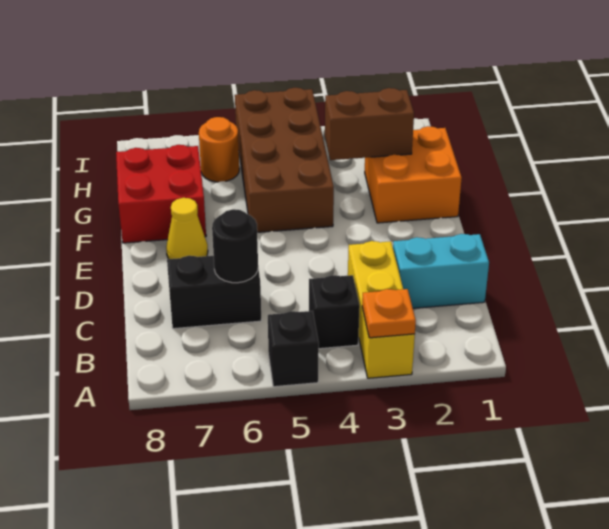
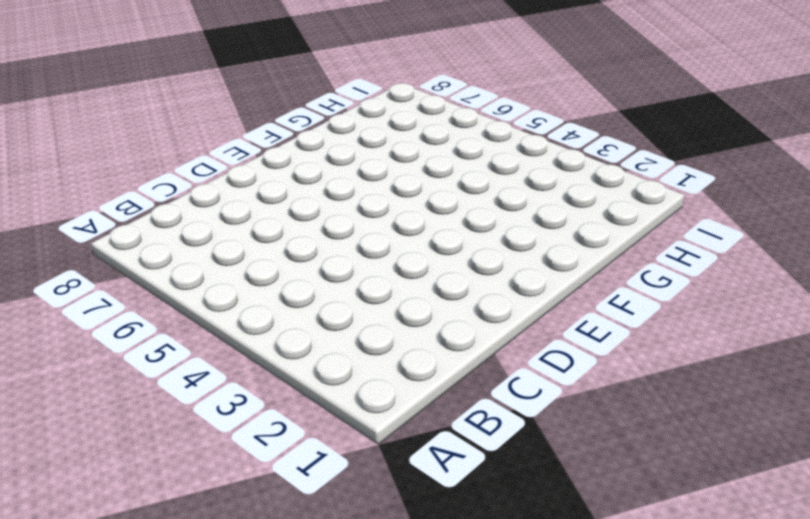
none -> yellow 1x3 brick [348,241,415,378]
none -> black 1x1 brick [268,311,319,387]
none -> black 1x1 brick [309,275,360,349]

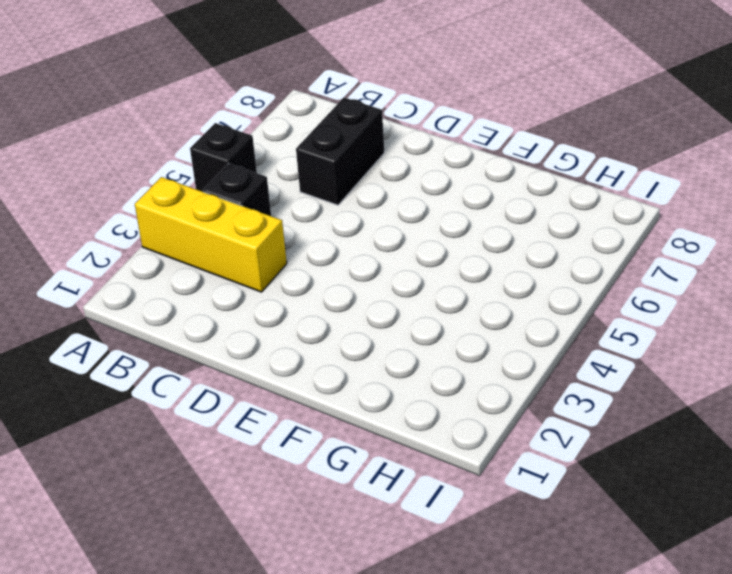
none -> cyan 1x2 brick [393,234,489,308]
none -> yellow 1x1 cone [166,198,208,259]
none -> orange 2x2 brick [365,126,462,223]

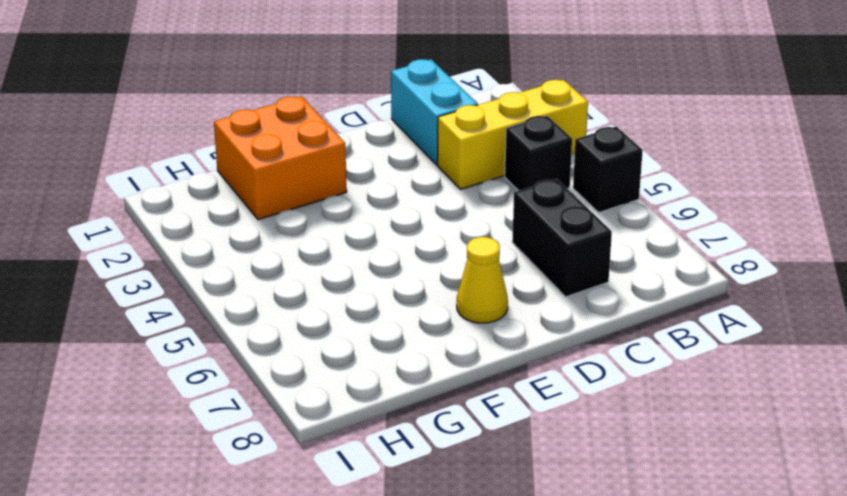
none -> brown 2x4 brick [235,88,334,232]
none -> red 2x2 brick [116,145,206,243]
none -> orange 1x1 round brick [199,117,239,182]

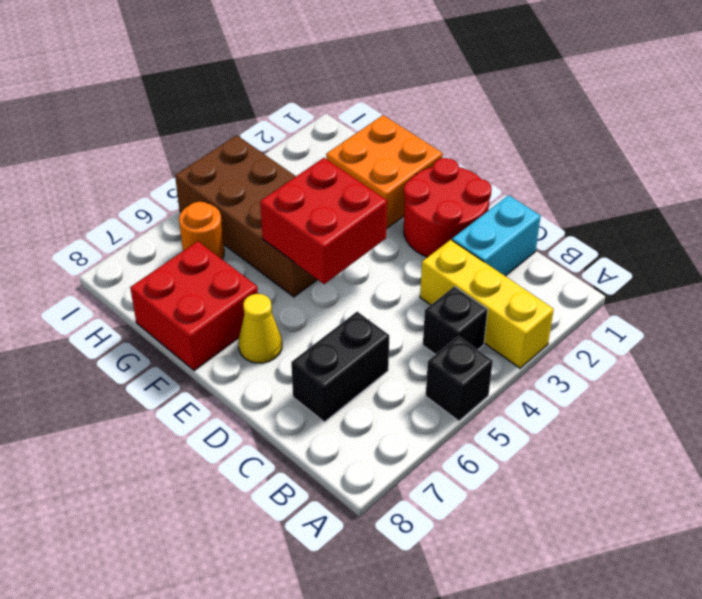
red 2x2 round brick [404,158,492,257] -> none
red 2x2 brick [260,158,387,284] -> none
none -> orange 1x1 plate [362,289,416,338]
none -> black 1x1 round brick [212,209,258,283]
none -> brown 1x2 brick [325,88,414,160]

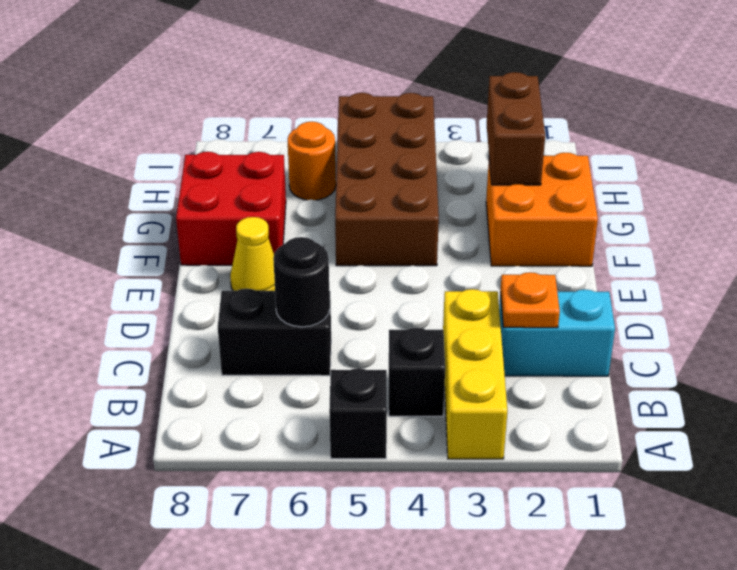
orange 1x1 plate [500,272,560,328] -> orange 1x1 plate moved to [362,289,416,338]
brown 1x2 brick [487,72,545,185] -> brown 1x2 brick turned to [325,88,414,160]

